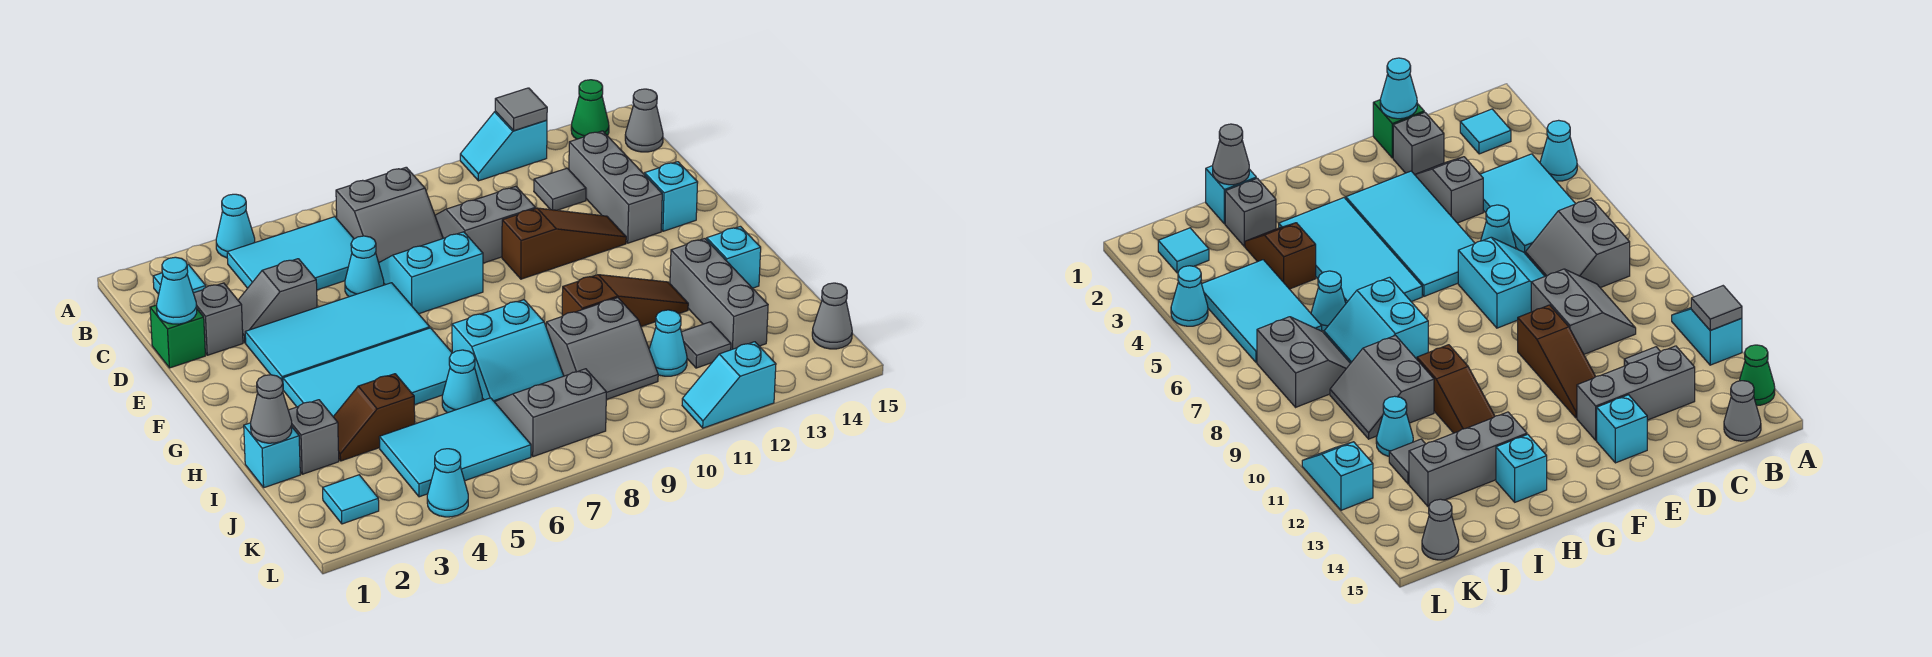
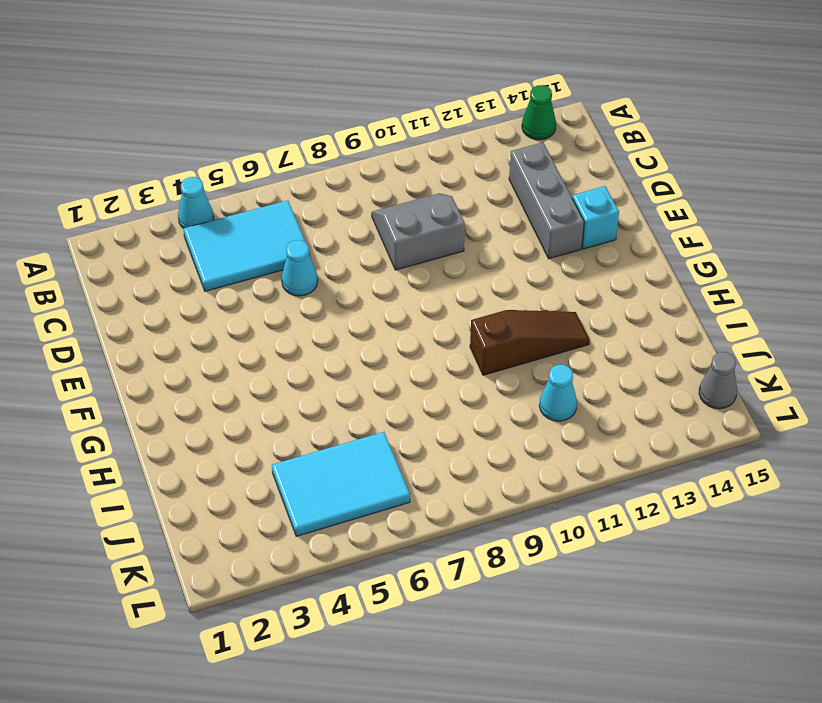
none -> cyan 1x2 slope [460,111,547,181]
none -> cyan 1x1 tile [153,264,206,294]
none -> grey 2x2 slope [336,167,443,262]
none -> grey 1x1 cone [625,89,663,152]

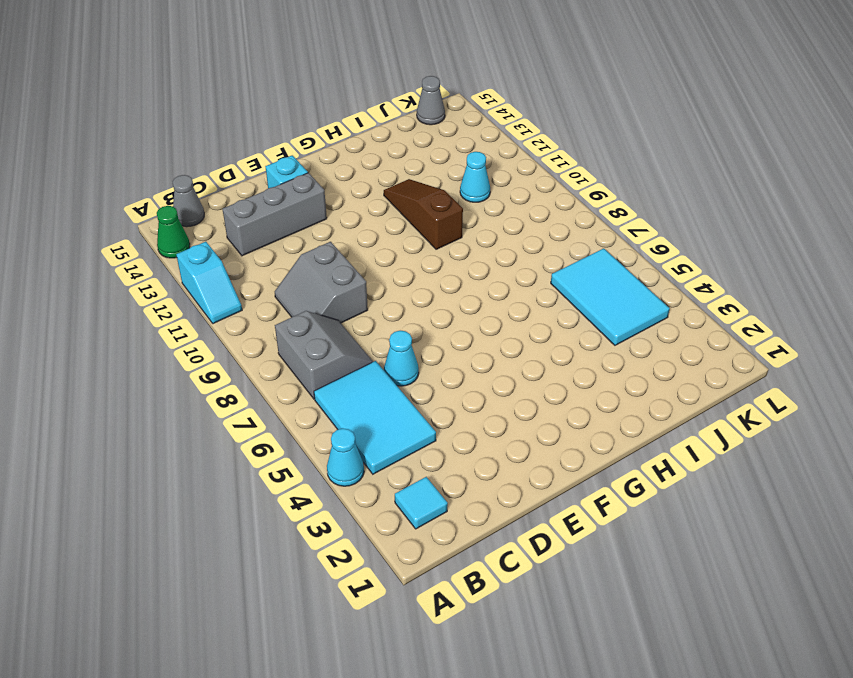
none -> grey 1x1 tile [534,168,586,210]
none -> green 1x1 brick [150,305,205,368]
none -> grey 1x1 brick [193,283,243,355]
none -> grey 1x2 slope [238,259,317,343]

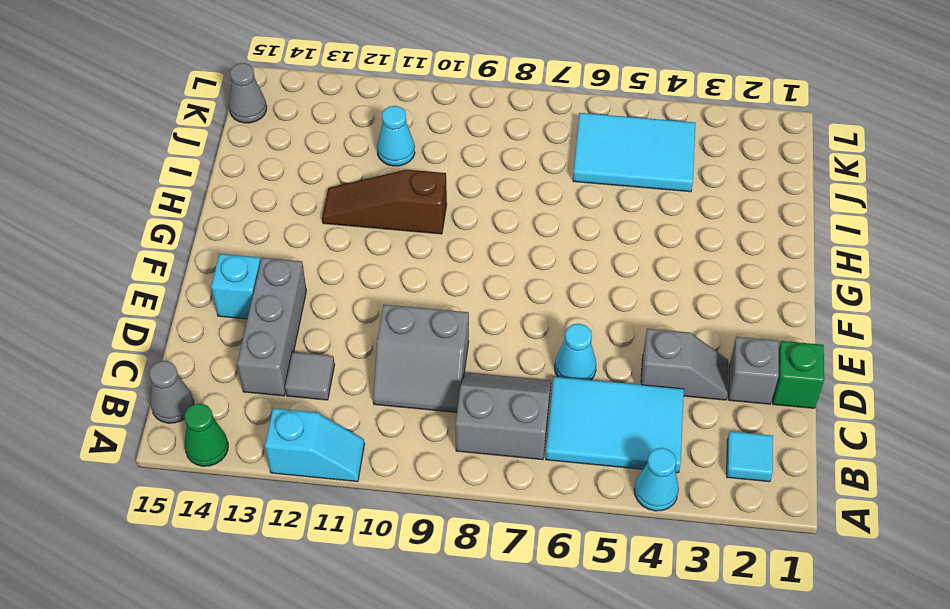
none -> cyan 2x2 slope [379,232,483,314]
none -> cyan 2x4 tile [245,283,430,382]
none -> brown 1x3 slope [502,208,626,279]
none -> cyan 2x4 tile [283,328,452,416]

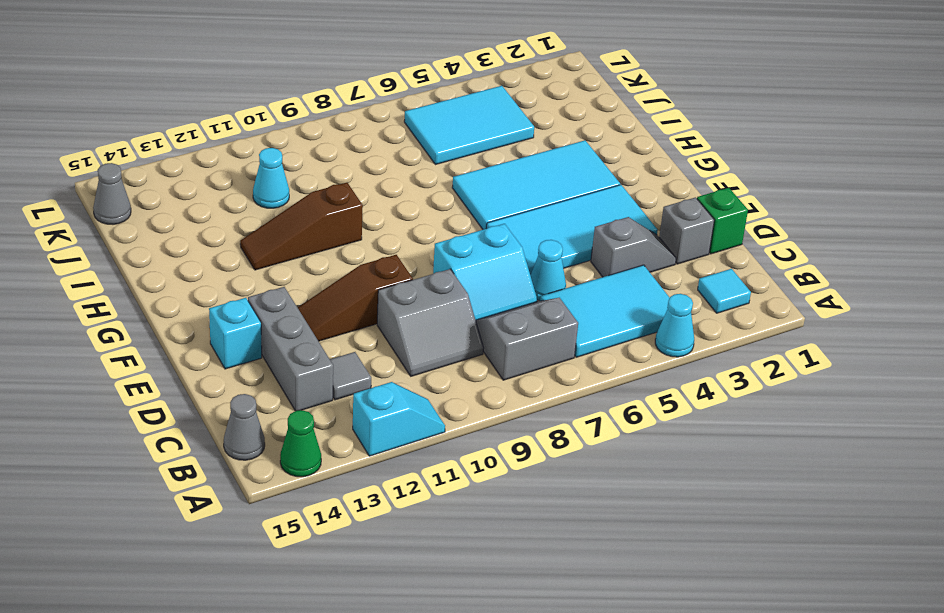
none -> cyan 2x2 slope [452,300,564,402]
none -> grey 1x3 brick [670,239,768,350]
none -> cyan 1x1 brick [707,226,761,288]
none -> cyan 1x1 brick [244,423,300,488]

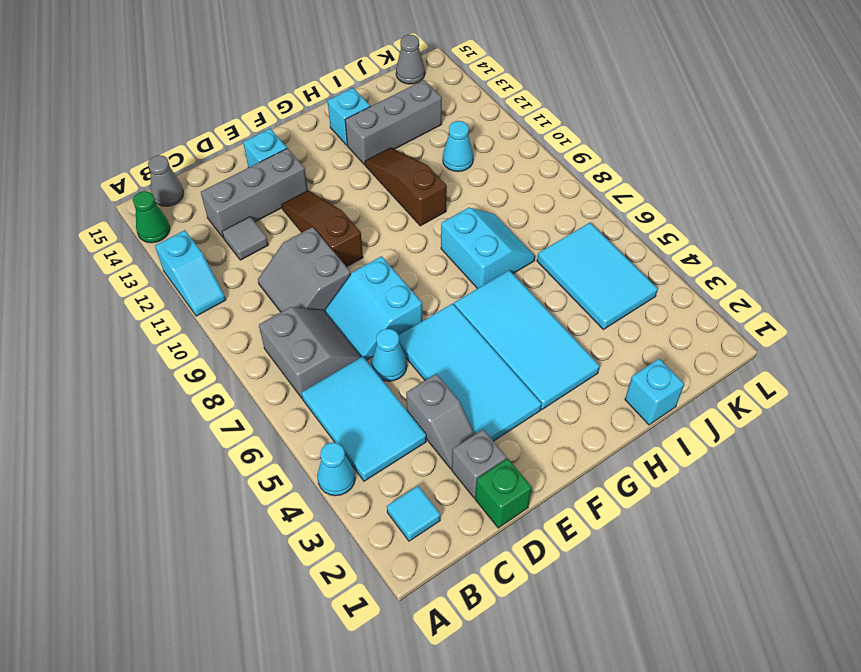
none -> grey 1x1 brick [288,400,339,474]
none -> brown 1x2 slope [333,374,415,461]
none -> cyan 1x1 cone [442,350,482,413]
none -> grey 2x2 slope [546,298,658,400]

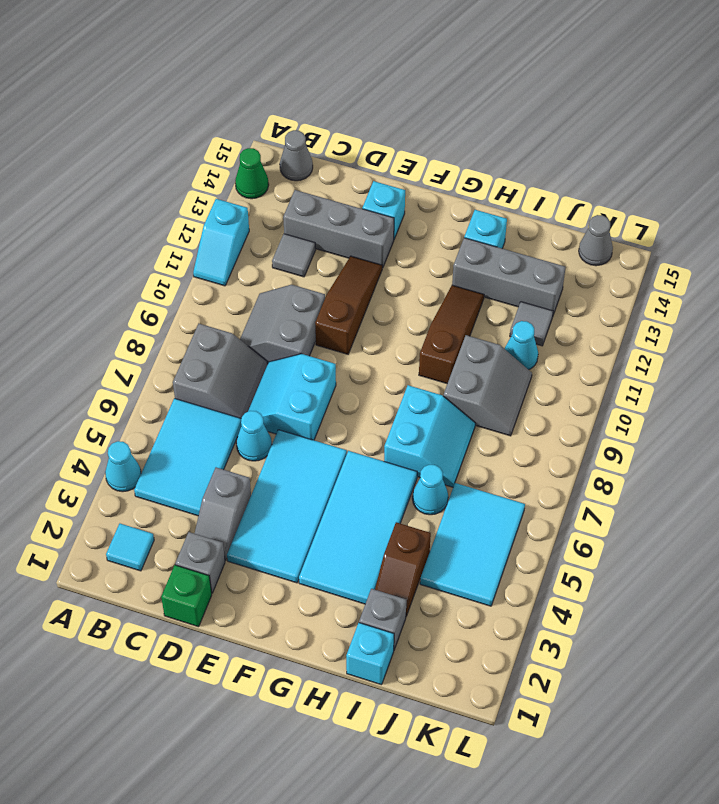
none -> grey 2x2 slope [495,369,606,457]
none -> cyan 1x1 tile [323,475,379,524]
none -> cyan 1x1 cone [427,449,468,517]
none -> cyan 1x2 slope [682,342,776,428]

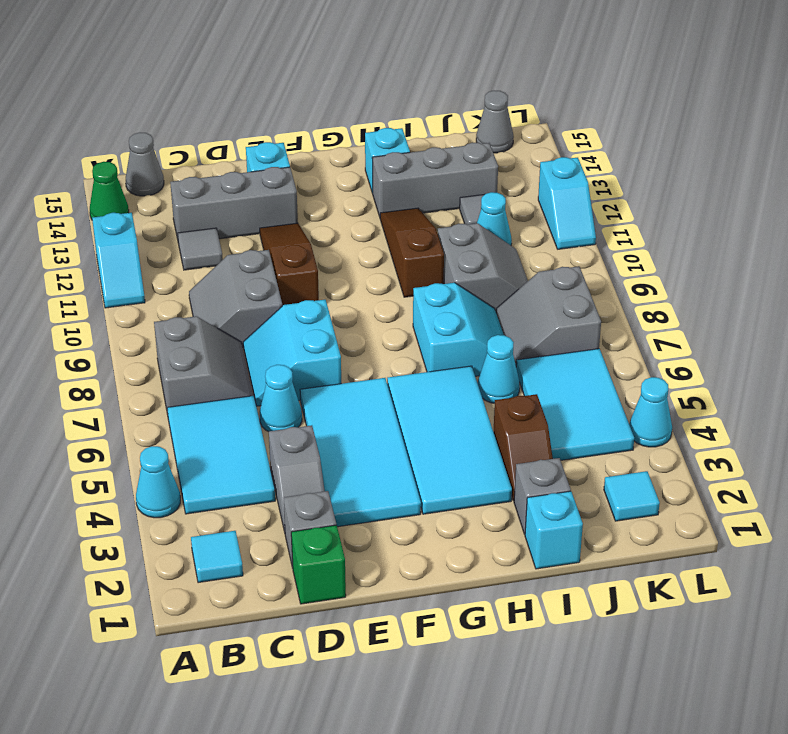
none -> grey 1x1 tile [495,88,547,131]
none -> cyan 1x1 cone [157,257,197,324]
none -> grey 1x1 cone [251,375,292,443]

